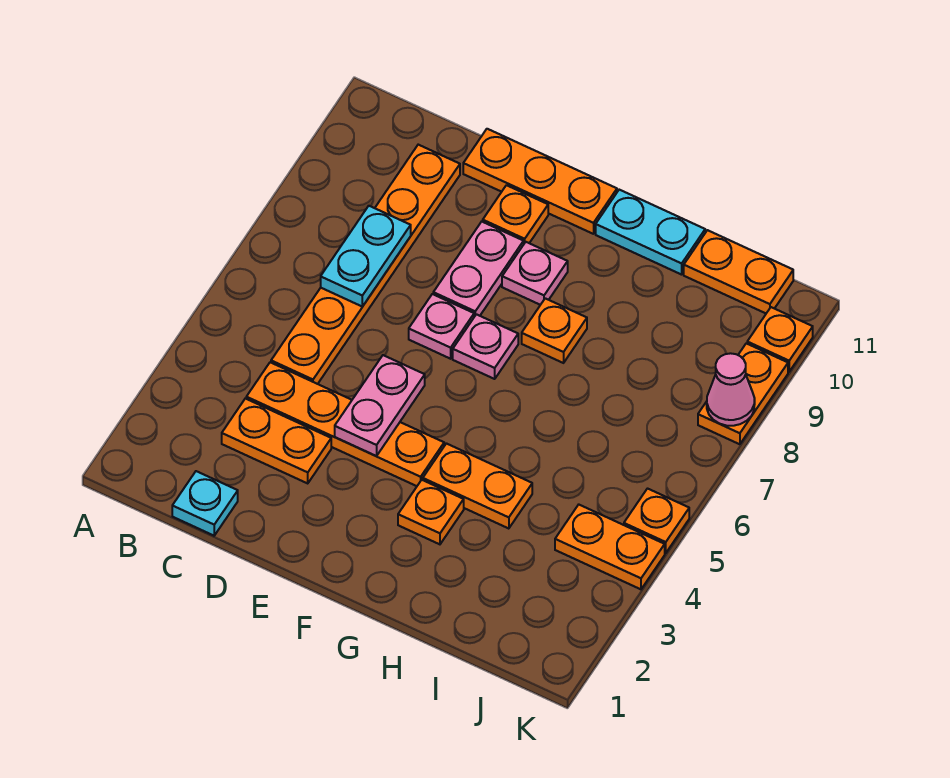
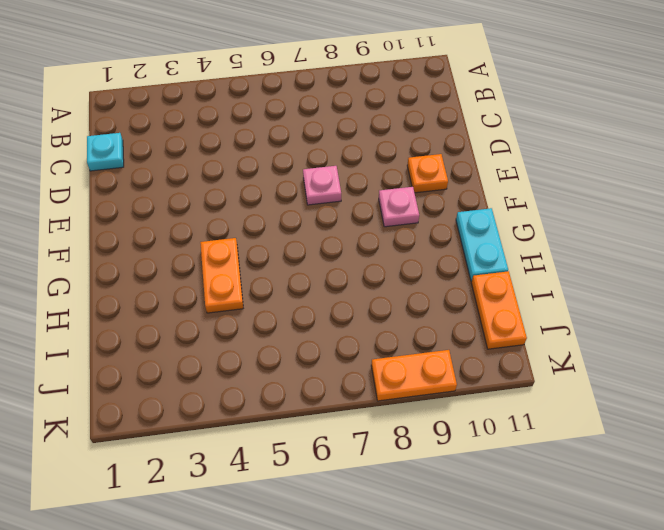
none -> orange 1x2 plate [222,398,331,483]
none -> orange 1x4 plate [246,362,444,486]
none -> orange 1x6 plate [271,145,460,384]

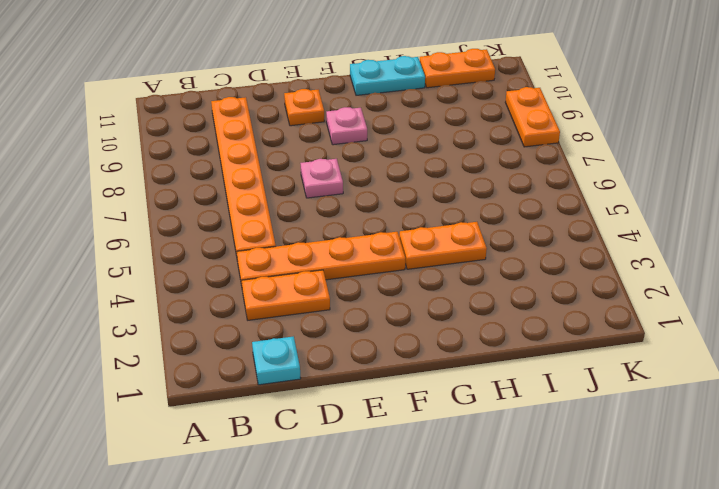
none -> orange 1x3 plate [463,129,617,234]
none -> pink 1x2 plate [433,222,524,317]
none -> pink 1x1 plate [453,314,518,379]

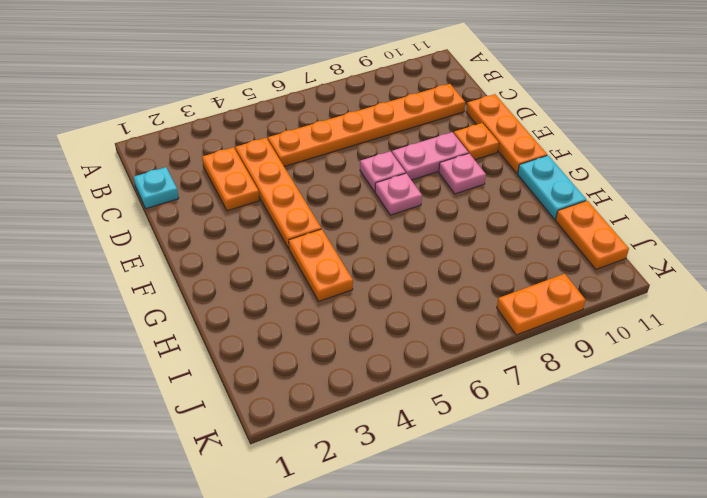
none -> orange 1x1 plate [398,480,464,544]
none -> orange 1x1 plate [522,298,587,363]
none -> orange 1x2 plate [555,505,665,589]

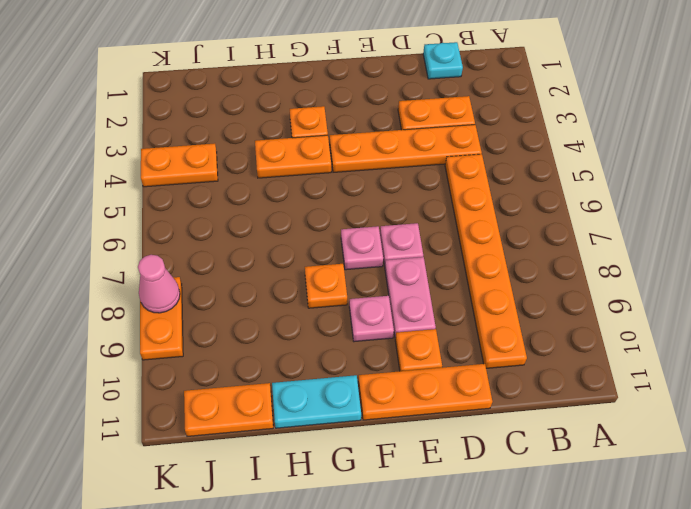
none -> orange 1x1 plate [624,489,689,553]
none -> orange 1x1 plate [747,307,813,372]
none -> cyan 1x2 plate [321,206,411,307]

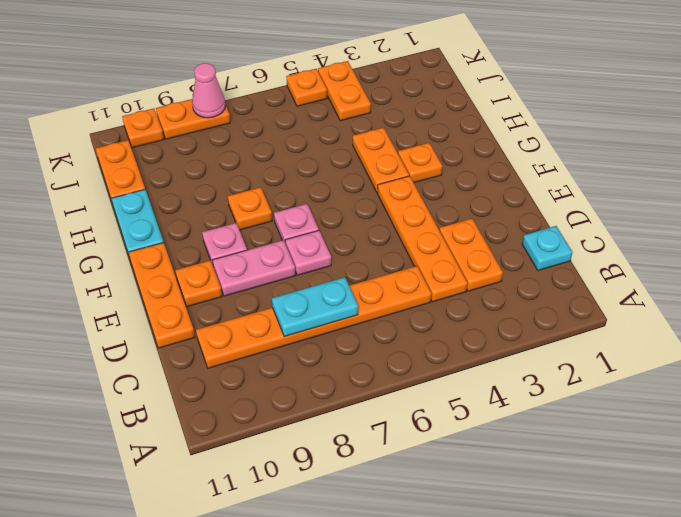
none -> pink 1x2 plate [335,355,425,456]

